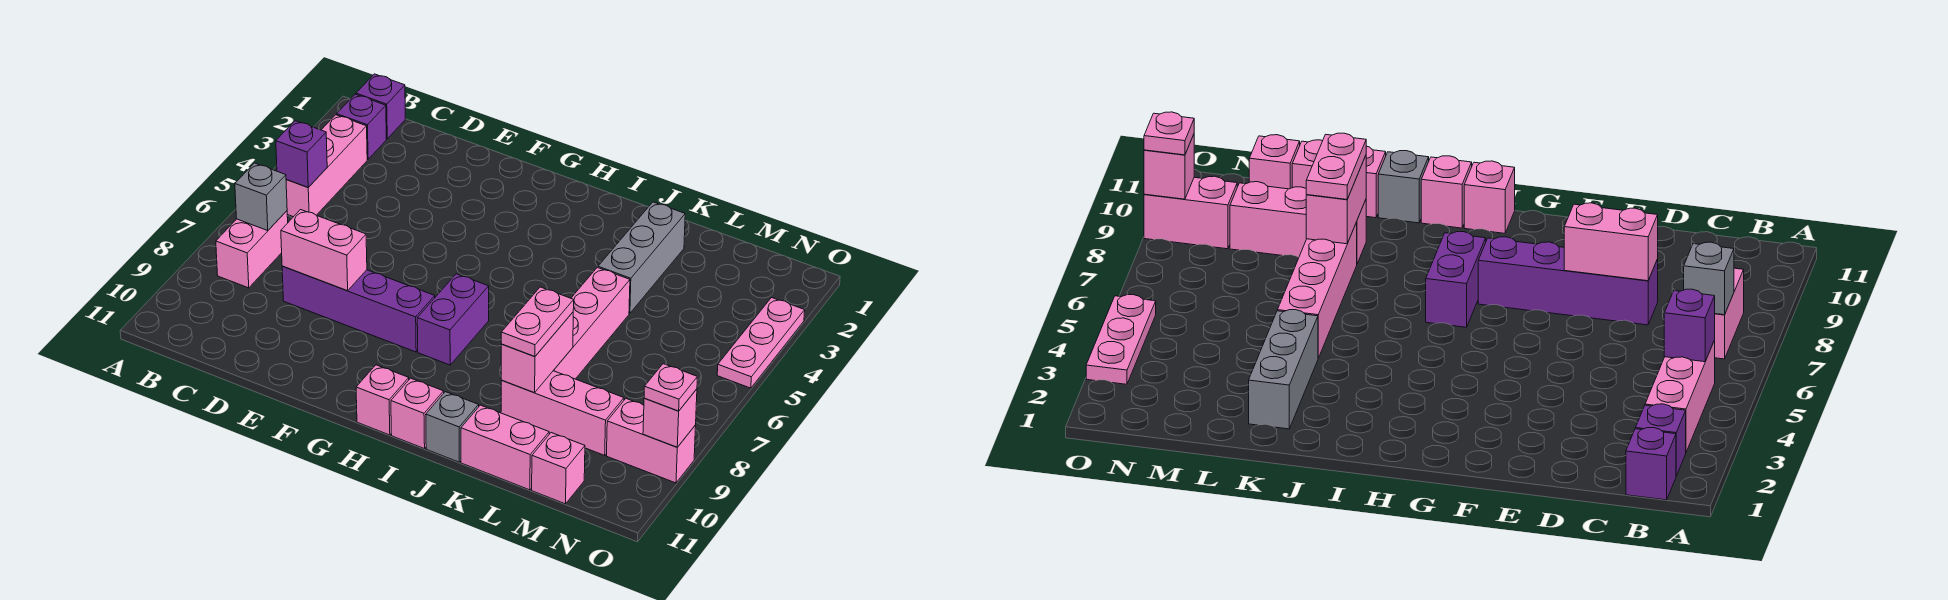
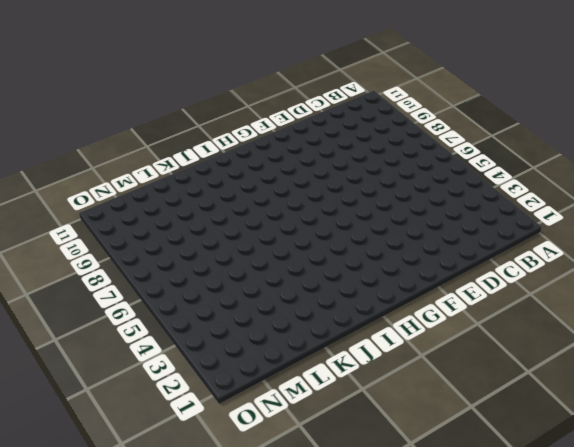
none -> purple 1x1 brick [356,74,405,139]
none -> purple 1x1 brick [337,94,386,159]
none -> pink 1x3 brick [286,115,367,217]

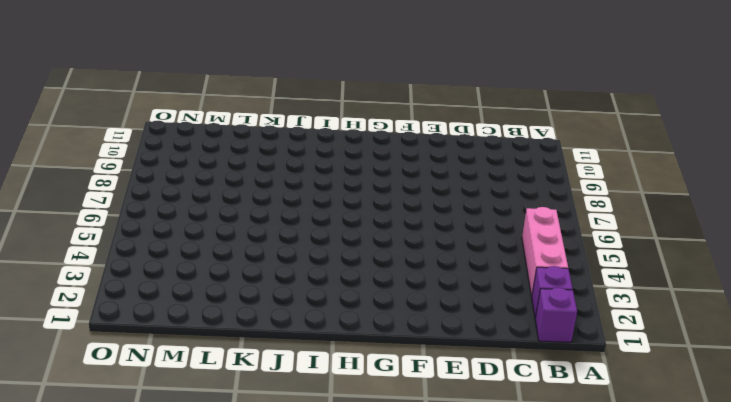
none -> pink 1x2 brick [216,211,288,288]
none -> purple 1x4 brick [282,266,435,352]
none -> purple 1x2 brick [417,274,489,365]

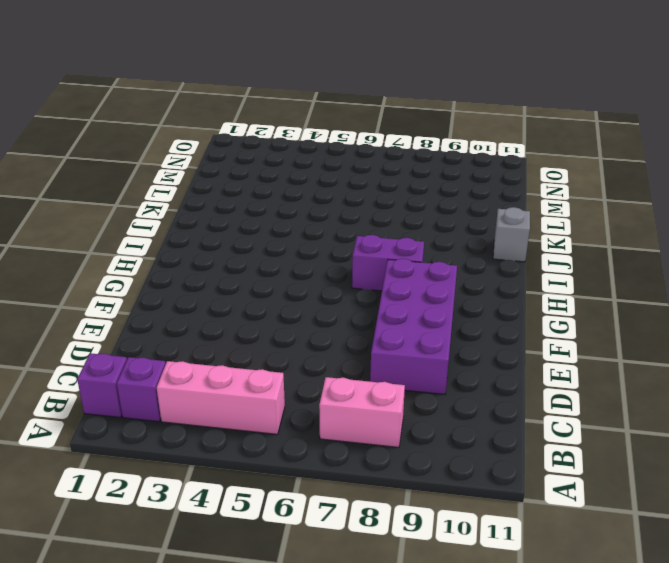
purple 2x4 brick [370,259,457,394] -> purple 1x4 brick [282,266,435,352]
none -> pink 1x1 brick [356,365,409,435]
none -> pink 1x1 brick [391,378,444,449]
none -> grey 1x3 brick [598,202,685,313]

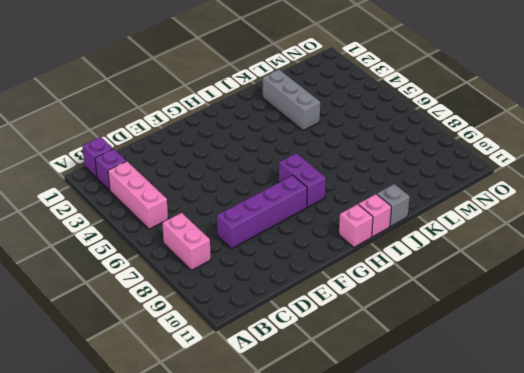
none -> pink 1x4 brick [553,267,630,379]
none -> pink 1x3 brick [501,371,624,455]
none -> pink 1x2 brick [461,405,549,490]

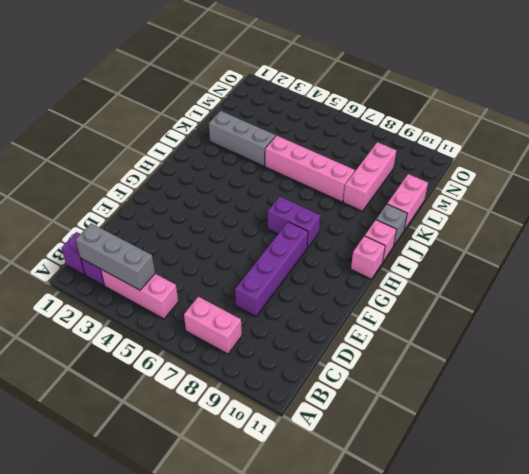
grey 1x3 brick [76,223,155,290] -> none
none -> pink 1x1 brick [532,433,585,504]
none -> pink 1x2 brick [607,399,696,483]
none -> pink 1x3 plate [717,298,805,388]

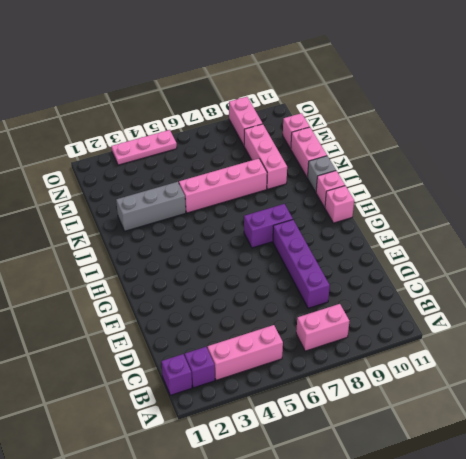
none -> purple 1x1 brick [276,121,327,187]
none -> grey 1x1 brick [235,163,287,231]
none -> pink 1x2 brick [281,210,367,291]

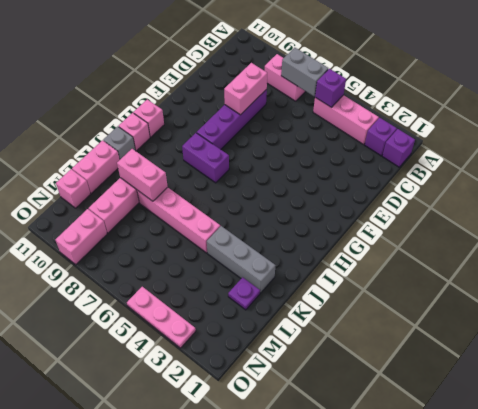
grey 1x2 brick [281,48,328,96] -> grey 1x1 brick [235,163,287,231]
purple 1x1 plate [228,277,260,310] -> none
none -> pink 1x1 brick [643,389,697,447]
none -> pink 1x2 plate [501,287,574,357]
none -> pink 1x1 plate [644,364,697,411]

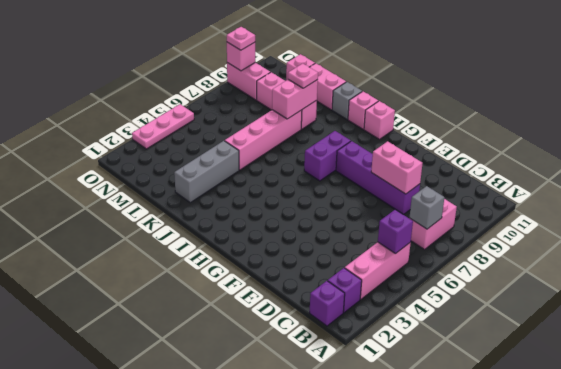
pink 1x1 plate [288,64,318,88] -> pink 1x2 plate [501,287,574,357]

